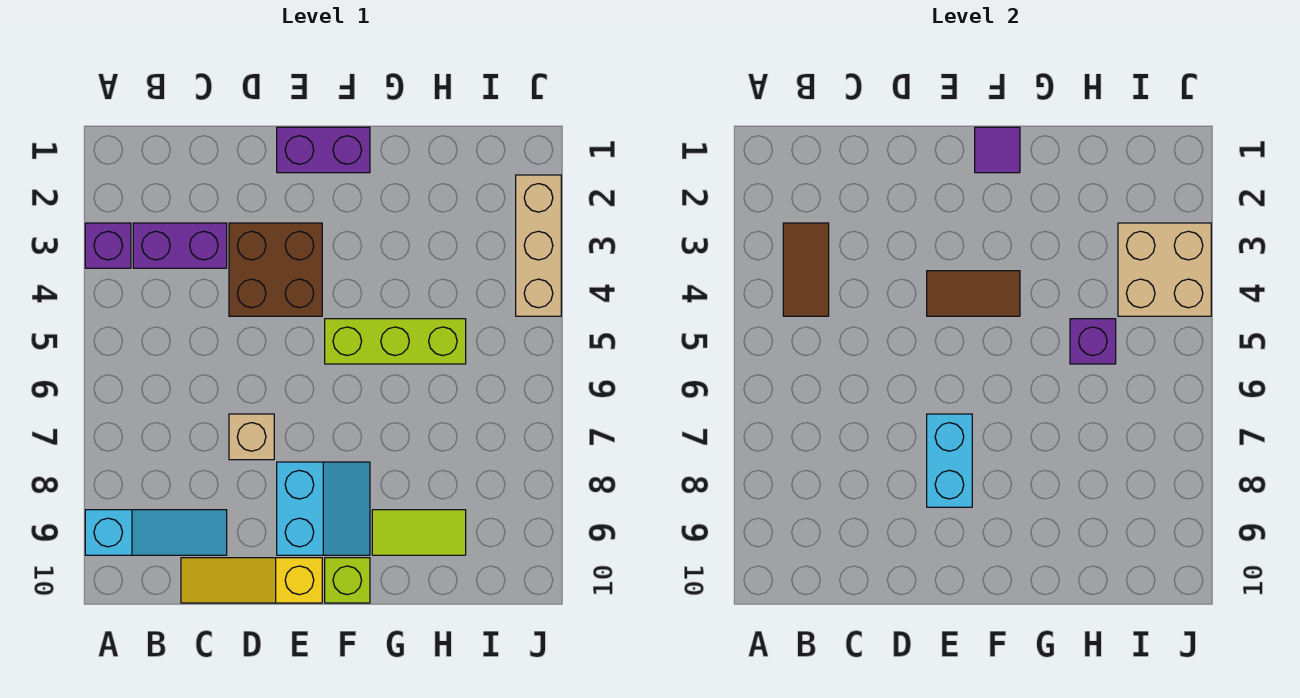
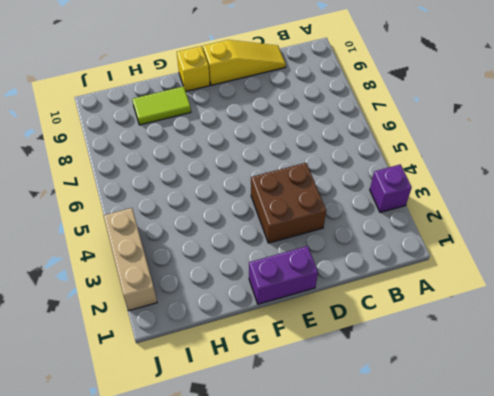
yellow 1x1 brick [177,46,210,91] -> lime 1x1 brick [325,558,370,603]
none -> cyan 1x3 slope [85,510,227,555]
none -> purple 1x2 brick [133,223,227,268]
none -> tan 1x1 brick [229,414,274,460]

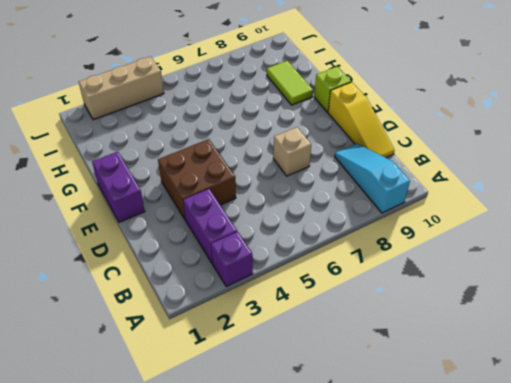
none -> cyan 2x2 slope [277,462,370,555]
none -> lime 1x3 brick [325,319,466,364]
none -> brown 1x2 tile [783,223,829,316]

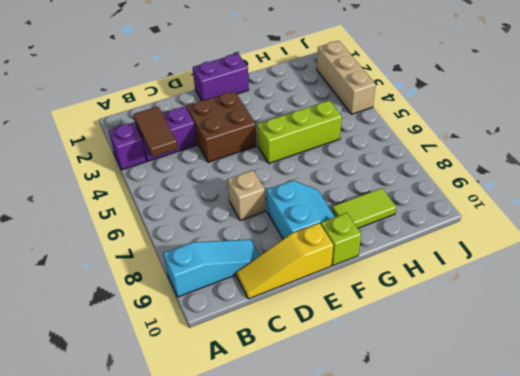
none -> brown 1x2 tile [927,271,1020,316]
none -> cyan 1x2 brick [927,414,972,507]
none -> purple 1x1 tile [975,127,1020,173]

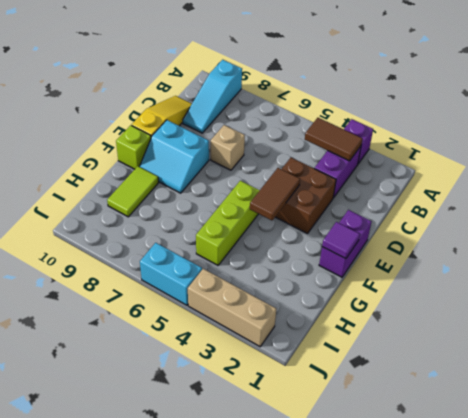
cyan 1x2 brick [140,243,202,305] -> cyan 1x2 brick moved to [927,414,972,507]
none -> purple 1x1 brick [1070,319,1116,364]
none -> tan 2x2 brick [1118,223,1211,316]

